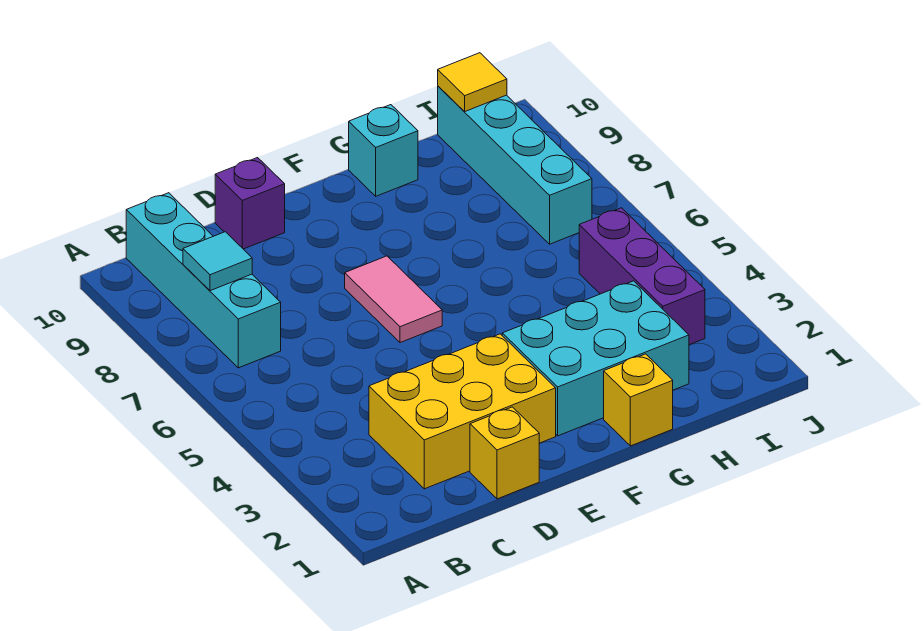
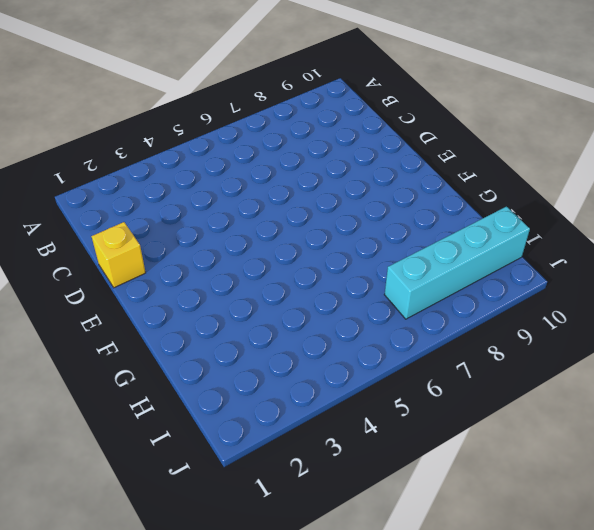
none -> cyan 1x4 brick [126,193,281,368]
none -> yellow 2x3 brick [369,334,556,489]
none -> purple 1x1 brick [215,158,285,249]

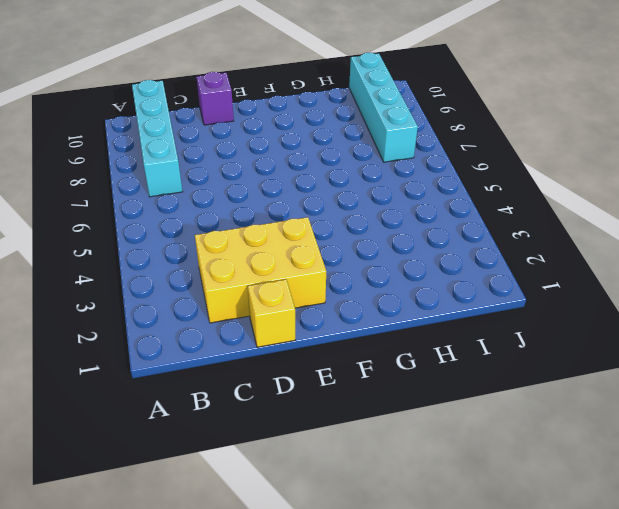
none -> pink 1x2 tile [345,256,442,343]
none -> cyan 2x3 brick [502,281,689,436]
none -> yellow 1x1 brick [604,354,673,446]

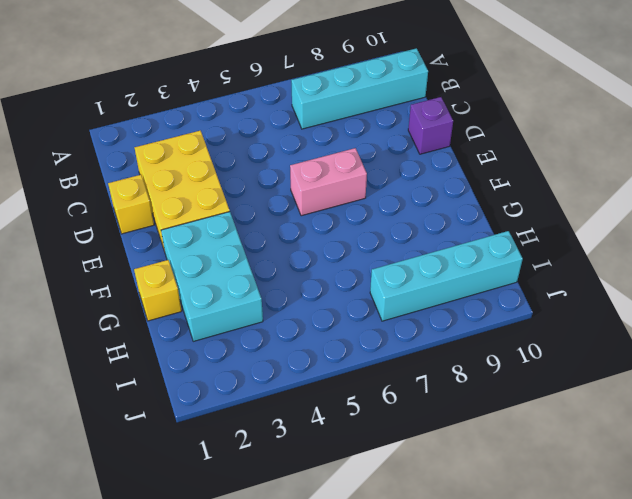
pink 1x2 brick [290,148,367,216] -> pink 1x2 tile [345,256,442,343]
none -> cyan 1x1 brick [349,105,418,196]
none -> purple 1x3 brick [579,208,705,345]
none -> cyan 1x1 tile [183,232,252,291]

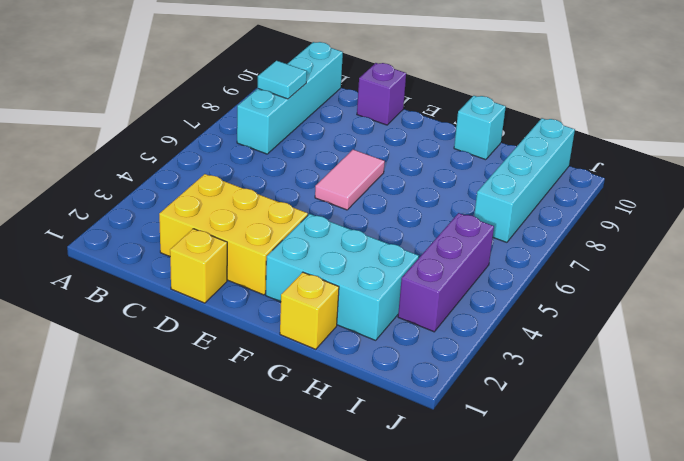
none -> yellow 1x1 tile [438,53,507,111]

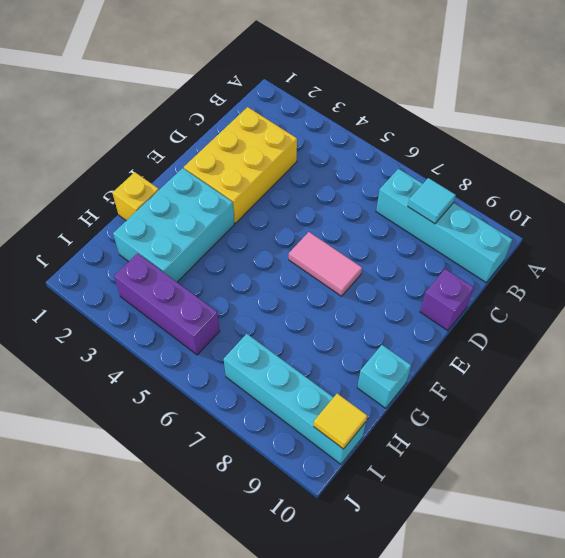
none -> yellow 1x1 brick [470,407,539,499]

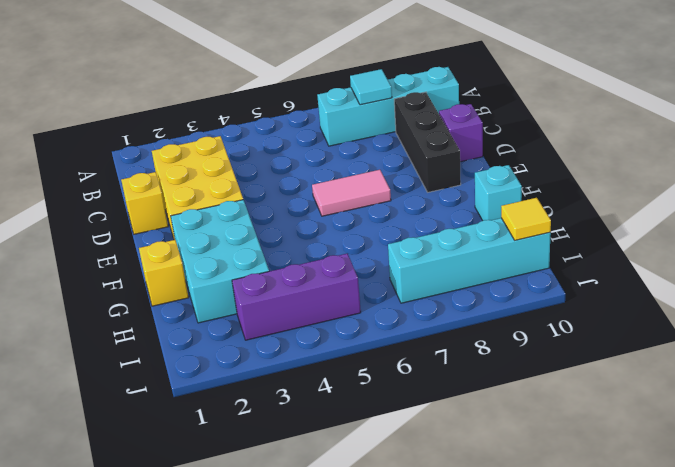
black 1x3 brick [394,92,461,192] -> none

